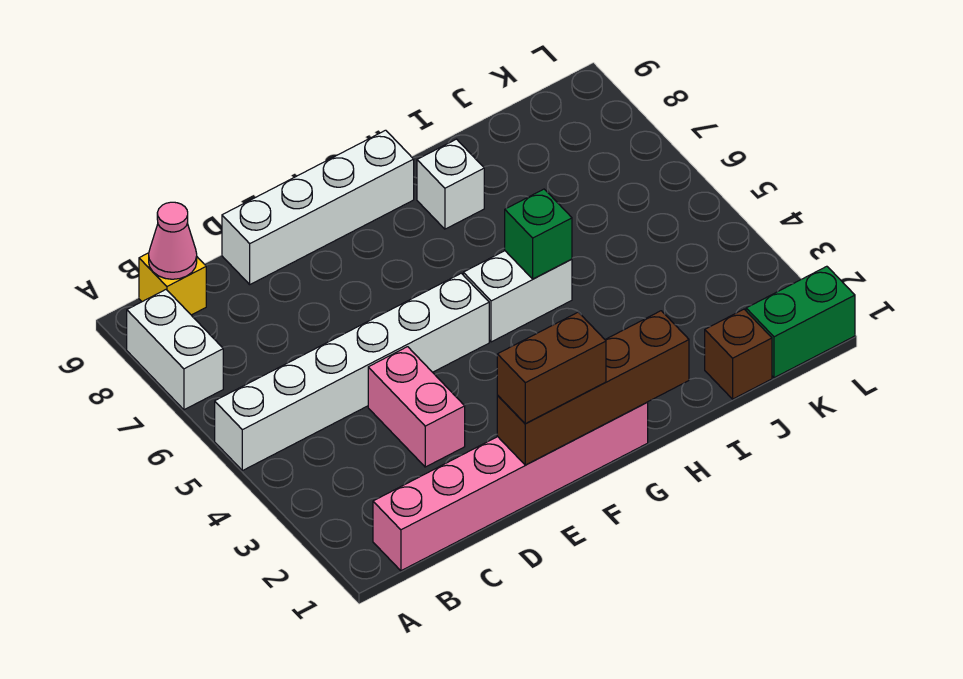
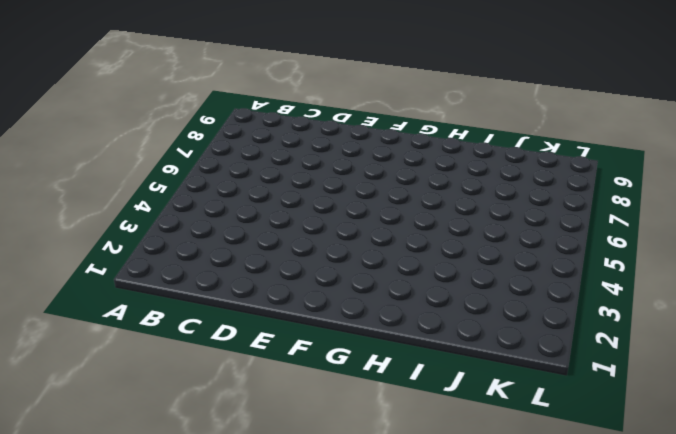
none -> white 1x6 brick [215,273,489,471]
none -> white 1x2 brick [127,290,223,410]
none -> pink 1x6 brick [373,403,648,571]

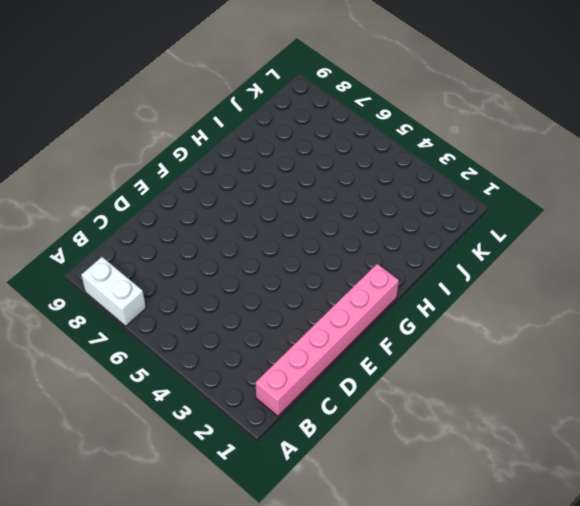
none -> white 1x6 brick [215,273,489,471]
none -> yellow 1x1 brick [139,253,206,315]
none -> pink 1x2 brick [368,347,465,467]

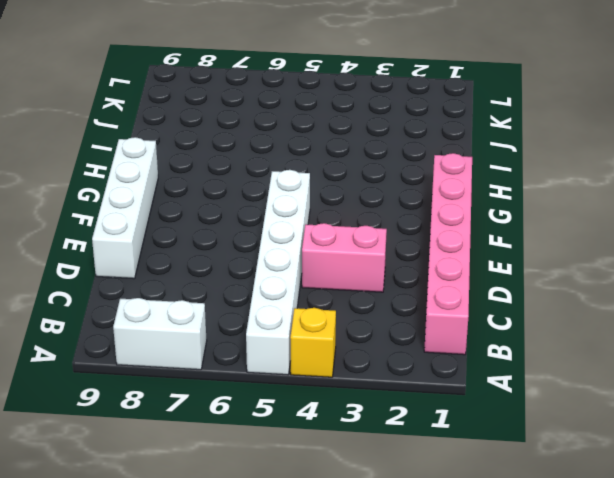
yellow 1x1 brick [290,308,336,377] -> yellow 1x1 brick moved to [139,253,206,315]
none -> white 1x2 brick [463,251,572,342]
none -> white 1x1 brick [417,139,484,229]
none -> brown 1x1 brick [705,309,772,399]

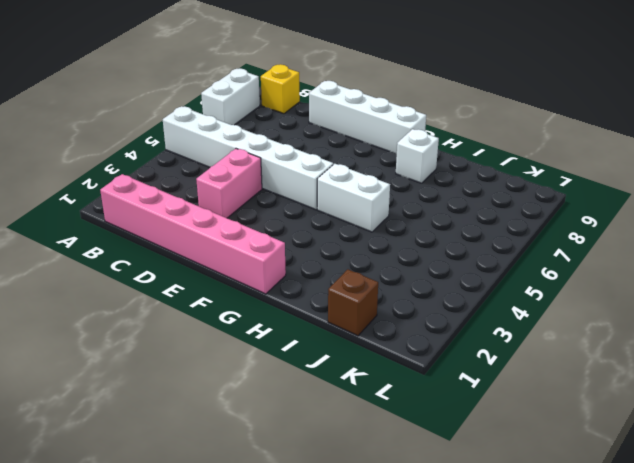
none -> green 1x2 brick [746,266,855,378]
none -> pink 1x1 cone [149,202,197,279]
none -> brown 1x4 brick [497,311,689,465]

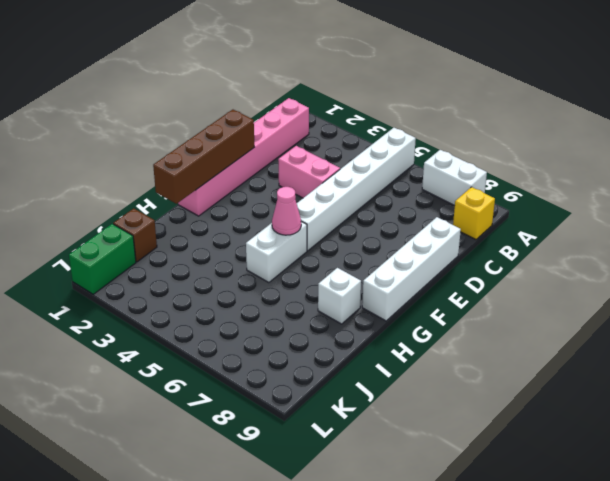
pink 1x1 cone [272,187,301,235] -> pink 1x1 cone moved to [149,202,197,279]
none -> green 1x1 brick [505,189,572,279]
none -> brown 1x2 brick [497,312,606,424]

